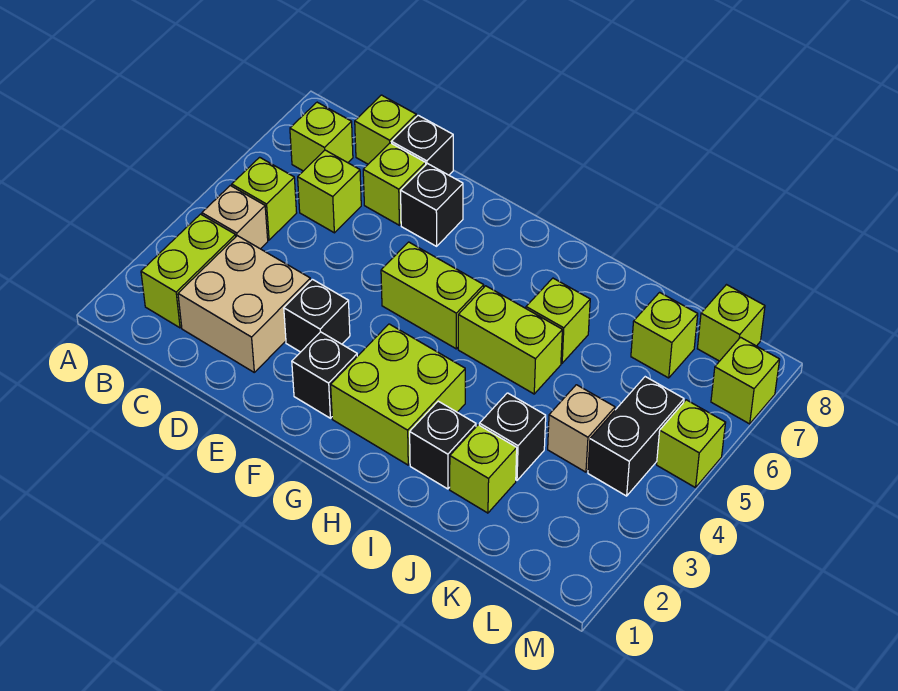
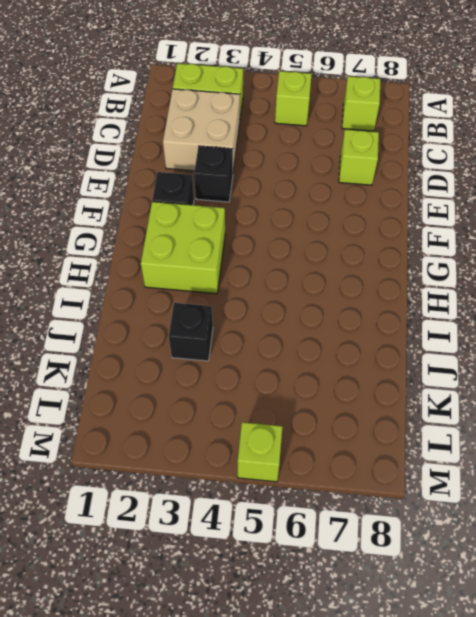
none -> tan 1x1 brick [202,186,268,249]
none -> lime 1x1 brick [298,150,361,233]
none -> lime 1x1 brick [355,95,416,164]

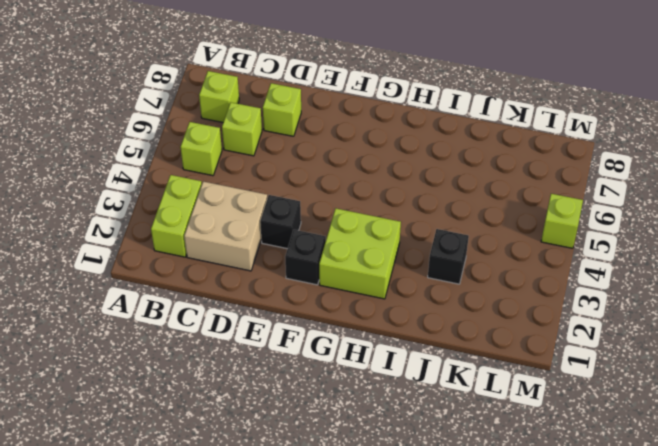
none -> tan 1x1 brick [202,186,268,249]
none -> lime 1x1 brick [355,95,416,164]
none -> black 1x1 brick [392,115,453,175]

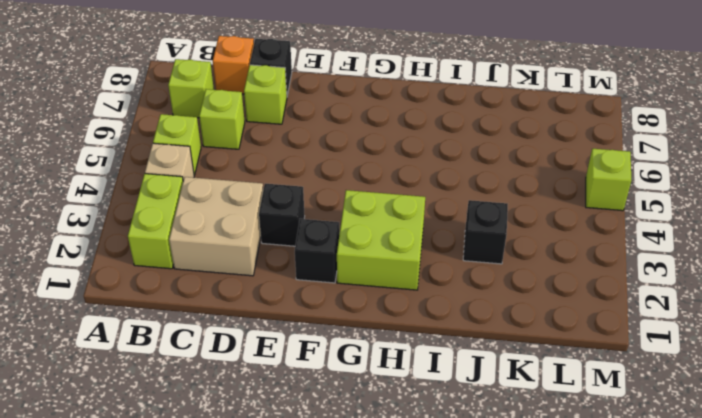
orange 1x1 brick [213,36,254,94] -> lime 1x1 brick [355,95,416,164]
none -> black 1x1 brick [401,164,463,246]
none -> lime 1x2 brick [381,242,484,349]
none -> lime 1x2 brick [458,286,562,394]

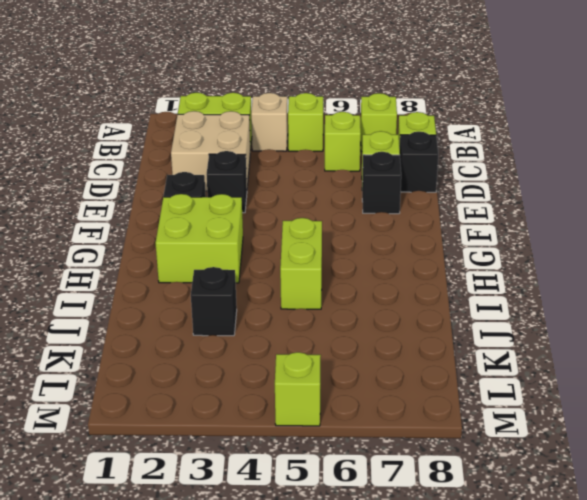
none -> lime 1x2 brick [381,242,484,349]
none -> black 1x1 brick [410,401,476,489]
none -> lime 1x1 brick [526,278,590,363]

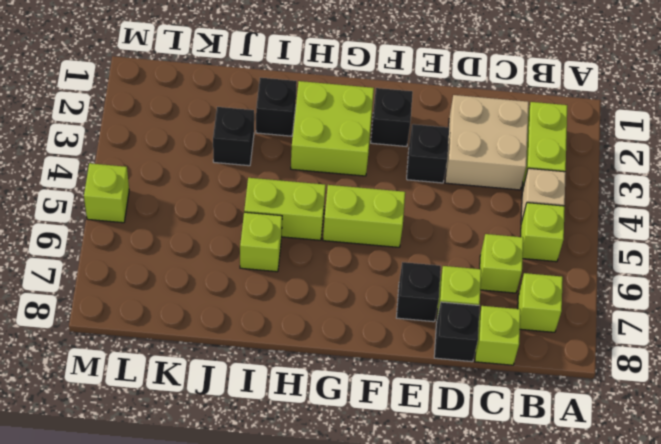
none -> lime 1x1 brick [450,425,517,513]
none -> tan 1x1 brick [548,385,615,472]
none -> lime 1x1 brick [631,292,698,378]

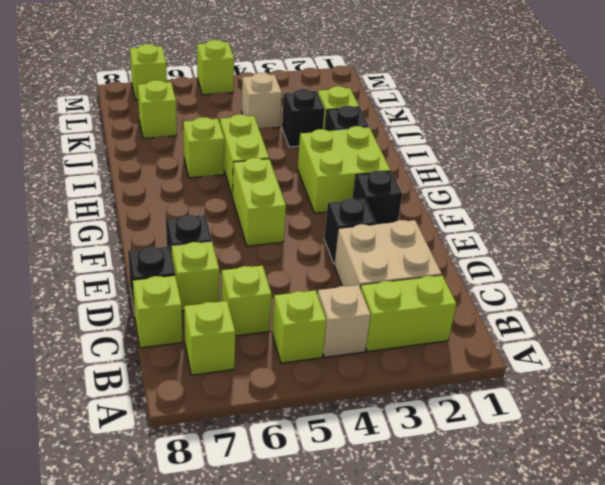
none -> black 1x2 brick [588,377,684,496]
none -> lime 1x1 brick [697,285,765,361]

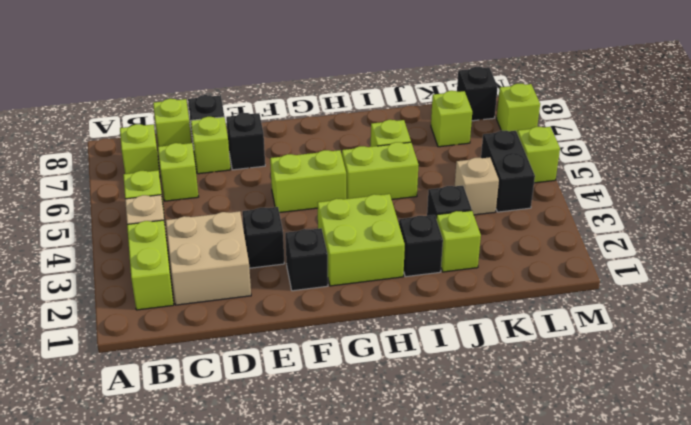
black 1x1 brick [457,67,498,121] -> lime 1x1 brick [697,285,765,361]

